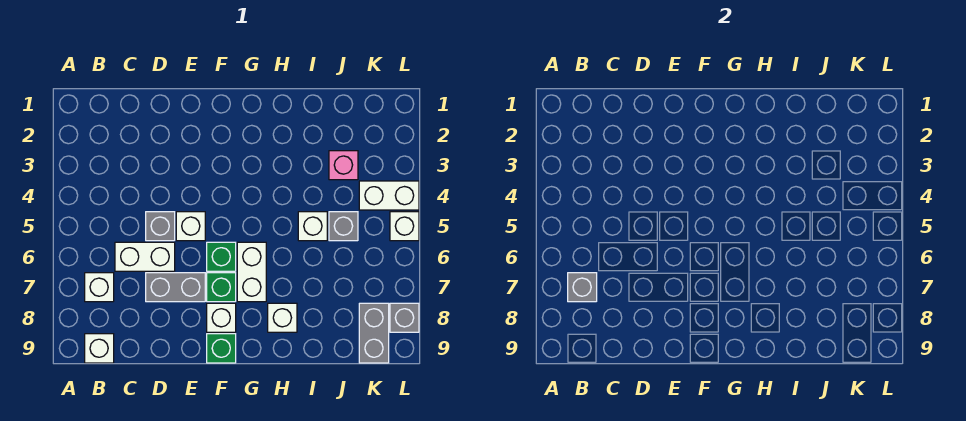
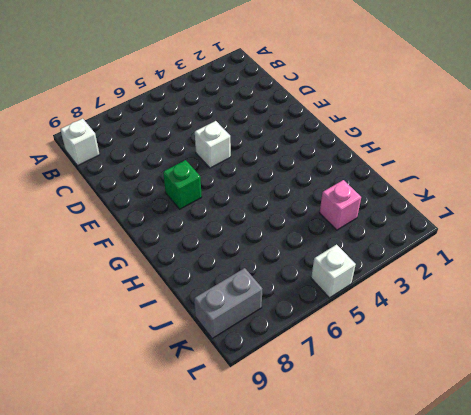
none -> white 1x1 brick [85,273,114,302]
none -> white 1x2 brick [115,242,175,271]
none -> grey 1x1 brick [146,212,175,241]

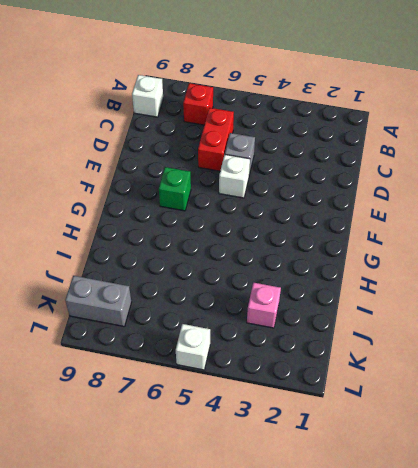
red 1x1 brick [183,83,213,125] -> white 1x1 brick [85,273,114,302]
red 1x2 brick [198,108,234,171] -> white 1x2 brick [115,242,175,271]
none -> grey 1x2 brick [146,273,205,302]
none -> green 1x1 brick [207,242,236,271]
none -> white 1x1 brick [207,303,236,332]

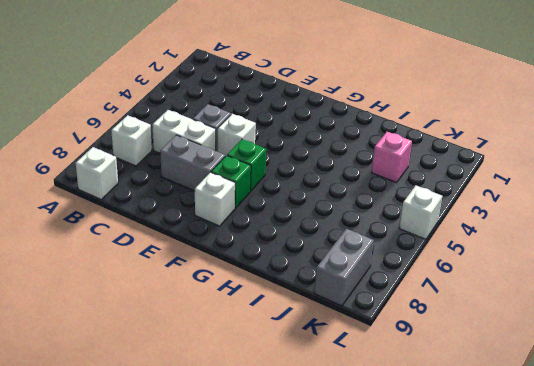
none -> green 1x1 brick [207,334,236,363]
none -> white 1x2 brick [237,242,266,302]
none -> white 1x1 brick [268,303,297,332]

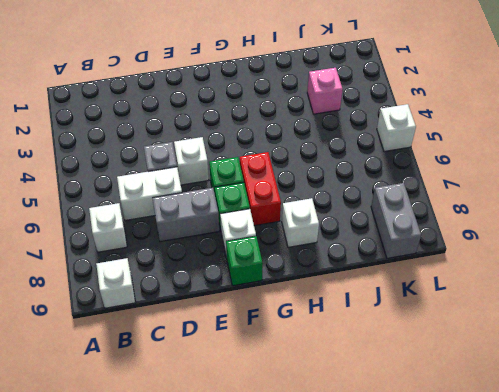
red 1x2 brick [240,152,281,226] -> white 1x2 brick [237,242,266,302]
none -> white 1x1 brick [298,212,327,241]
none -> grey 1x1 brick [329,212,358,241]
none -> white 1x2 brick [359,181,419,210]

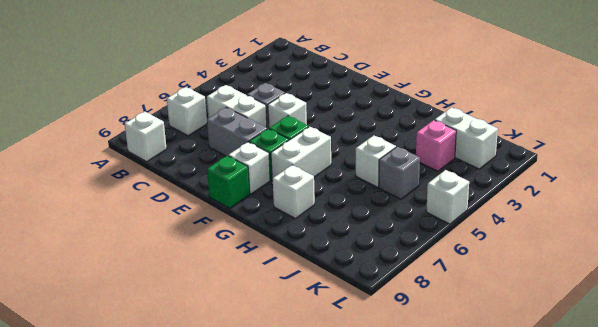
white 1x2 brick [435,107,498,169] -> white 1x2 brick moved to [359,181,419,210]
none -> grey 1x2 brick [359,303,389,363]
none -> grey 1x1 brick [390,303,419,332]
none -> grey 1x1 brick [568,273,597,302]

